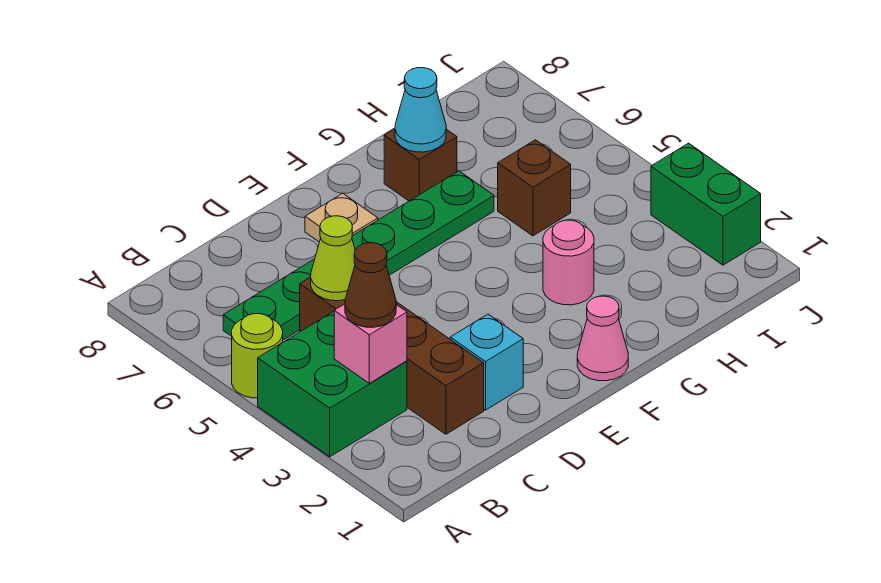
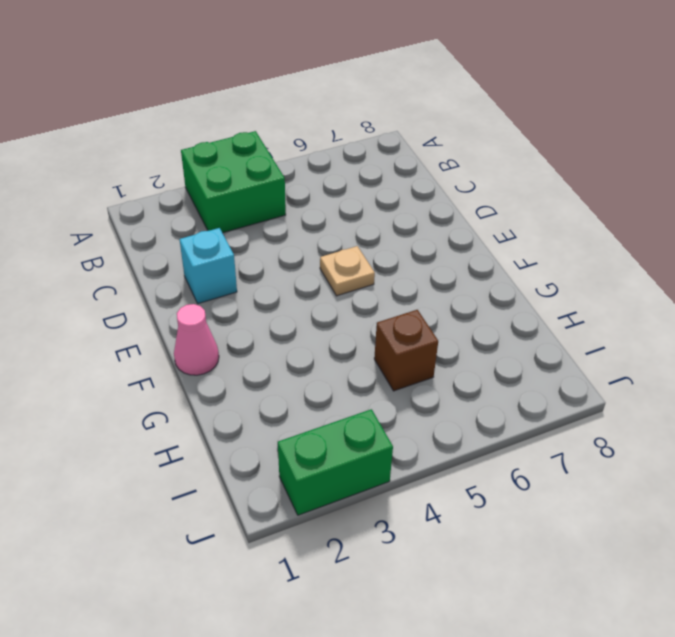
tan 1x1 plate [320,246,375,296] -> tan 1x1 plate moved to [305,193,378,242]
none -> lime 1x1 round brick [232,314,283,398]
none -> green 1x6 plate [223,171,494,340]
none -> brown 1x4 brick [300,277,484,434]

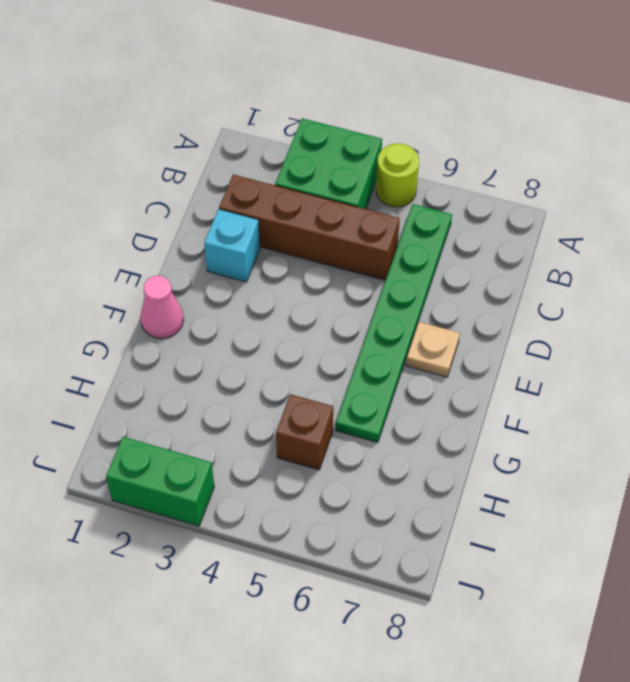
none -> pink 1x1 round brick [543,220,594,305]
none -> brown 1x1 brick [384,129,457,201]
none -> pink 1x1 brick [334,304,407,383]

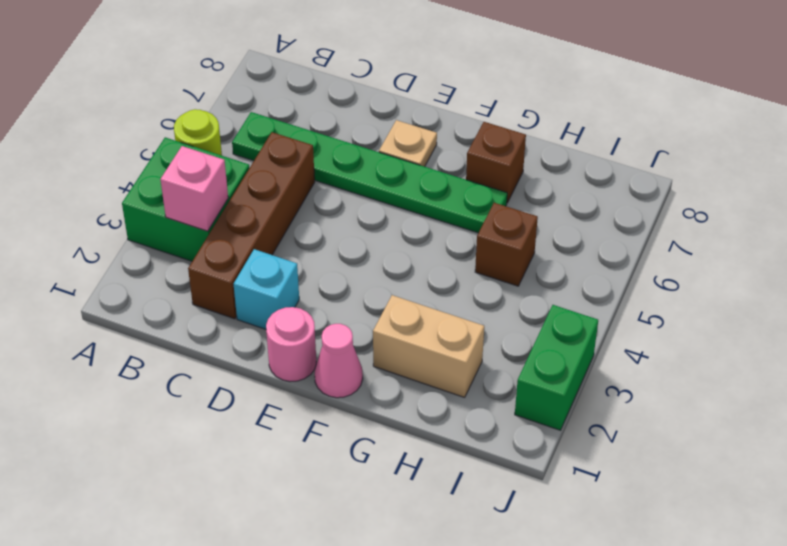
pink 1x1 round brick [266,307,316,382] -> pink 1x1 round brick moved to [543,220,594,305]
tan 1x2 brick [373,295,484,397] -> none
none -> lime 1x1 cone [311,216,355,301]
none -> cyan 1x1 cone [395,68,446,152]
none -> brown 1x1 cone [345,243,396,327]

